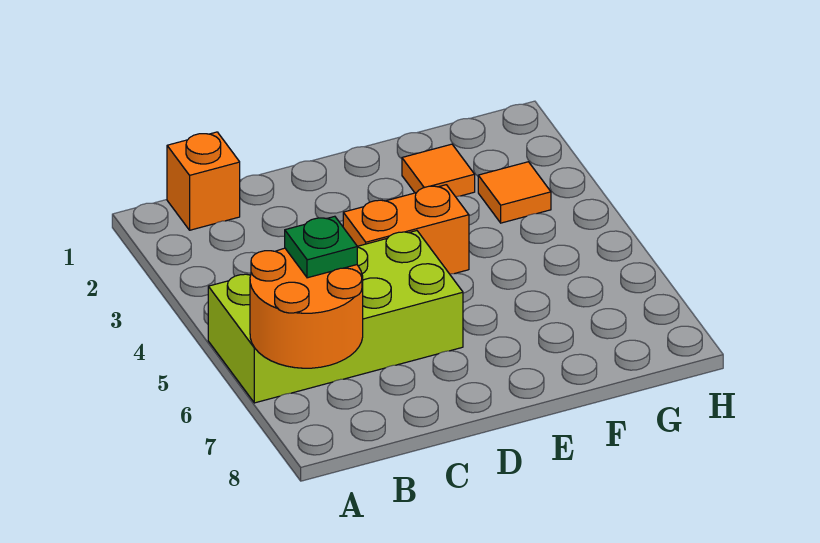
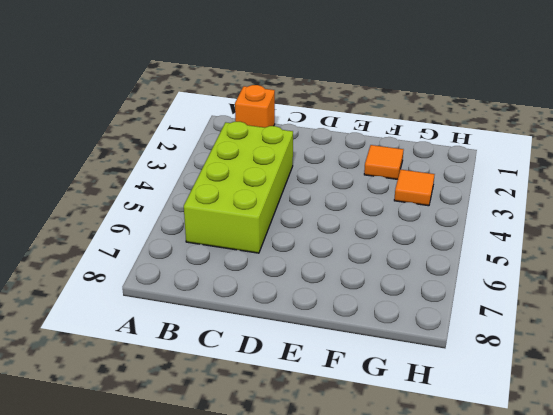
lime 2x4 brick [184,122,293,253] -> lime 2x4 brick turned to [208,231,463,403]
none -> orange 1x2 brick [343,185,469,274]
none -> orange 2x2 round brick [250,248,363,368]

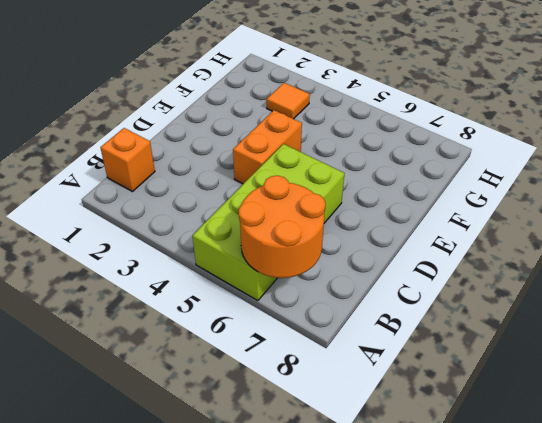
none -> orange 1x1 tile [402,144,475,197]
none -> green 1x1 plate [285,216,357,278]

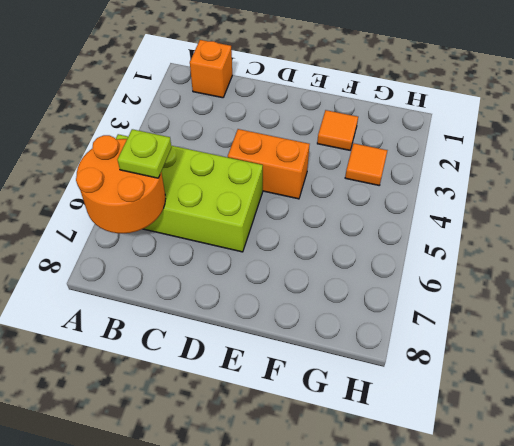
lime 1x1 plate [118,129,172,178] -> green 1x1 plate [285,216,357,278]

